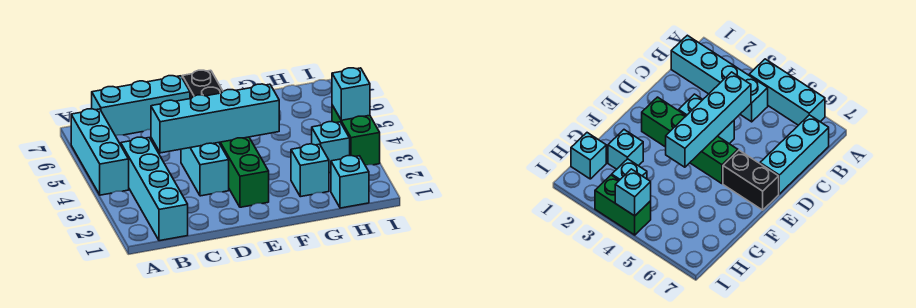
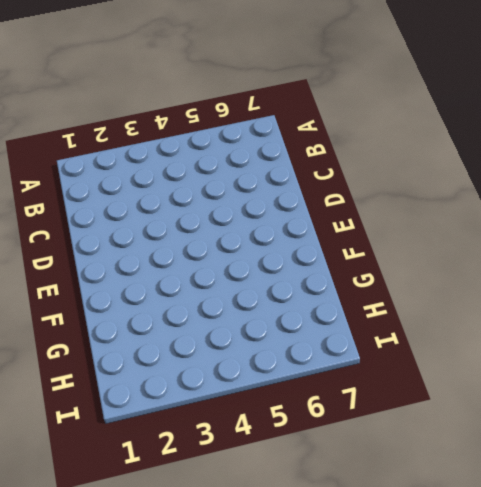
none -> cyan 1x3 brick [71,109,129,195]
none -> cyan 1x4 brick [121,137,188,241]
none -> cyan 1x3 brick [92,76,190,136]

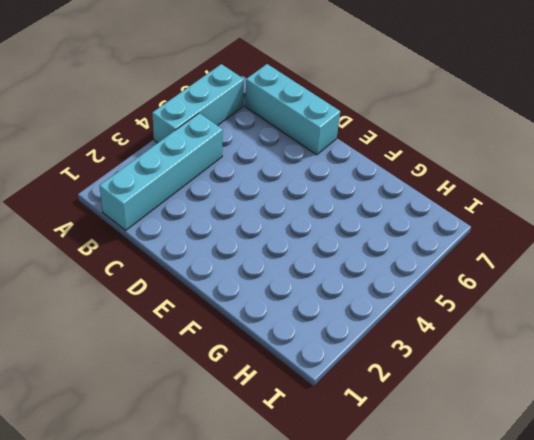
none -> cyan 1x2 brick [181,143,229,196]
none -> green 1x4 brick [219,137,269,207]
none -> black 1x2 brick [182,70,223,99]

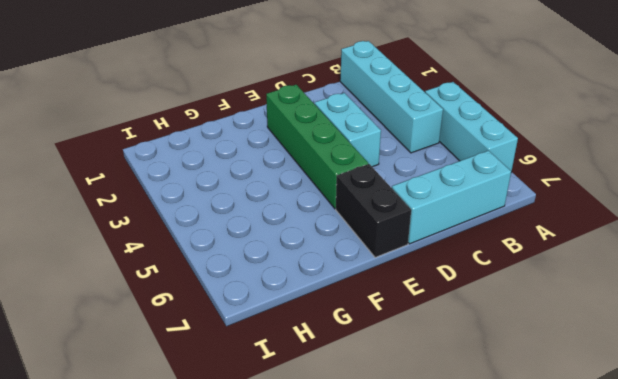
none -> cyan 1x1 brick [291,144,329,197]
none -> cyan 1x1 brick [331,156,369,208]
none -> cyan 1x1 brick [312,122,350,173]

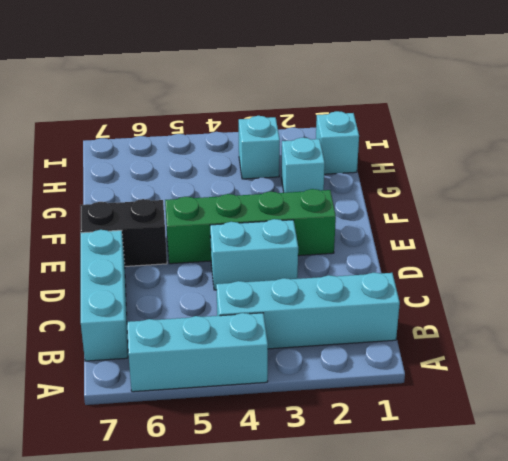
none -> green 1x2 brick [332,105,380,166]
none -> cyan 1x4 brick [151,84,279,153]
none -> cyan 1x1 brick [332,68,370,120]

